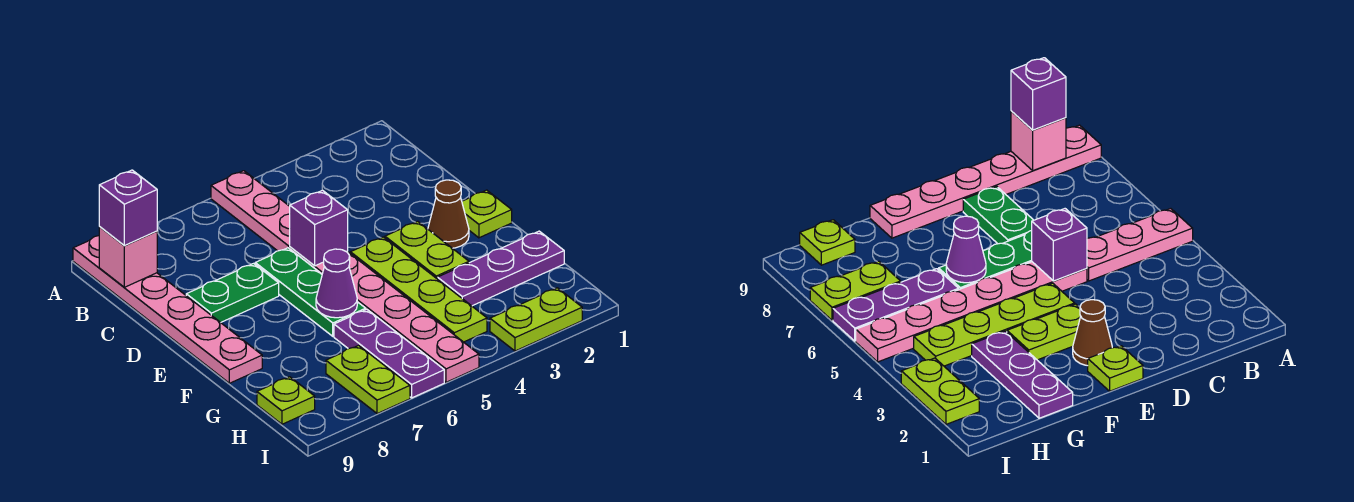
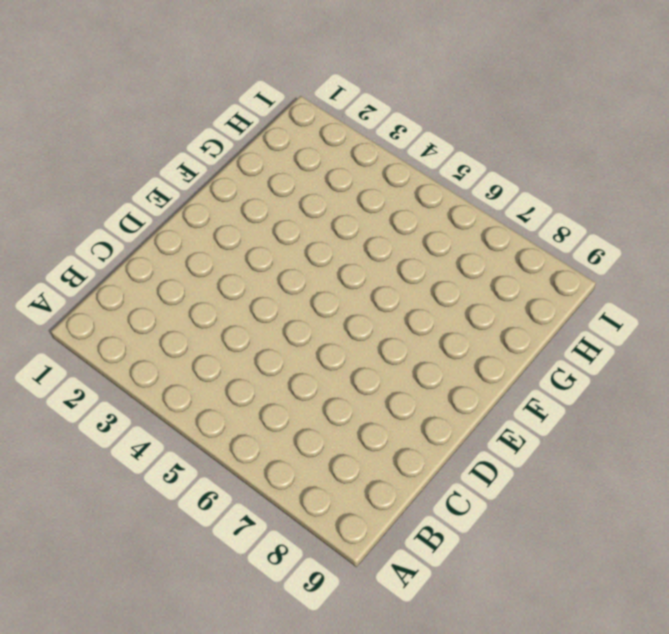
none -> pink 1x3 plate [211,171,290,251]
none -> pink 1x6 plate [73,236,262,383]
none -> pink 1x6 plate [290,247,479,382]

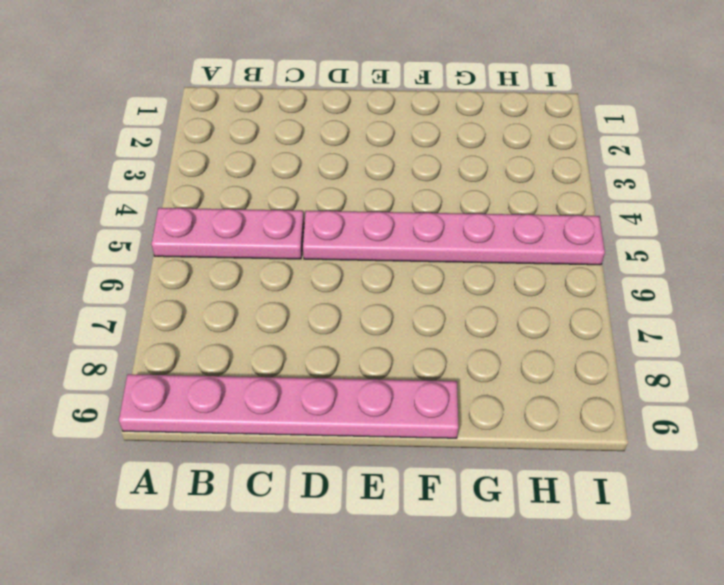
none -> green 1x3 plate [255,248,366,336]
none -> green 1x2 plate [186,263,279,323]
none -> lime 1x1 plate [462,190,512,238]

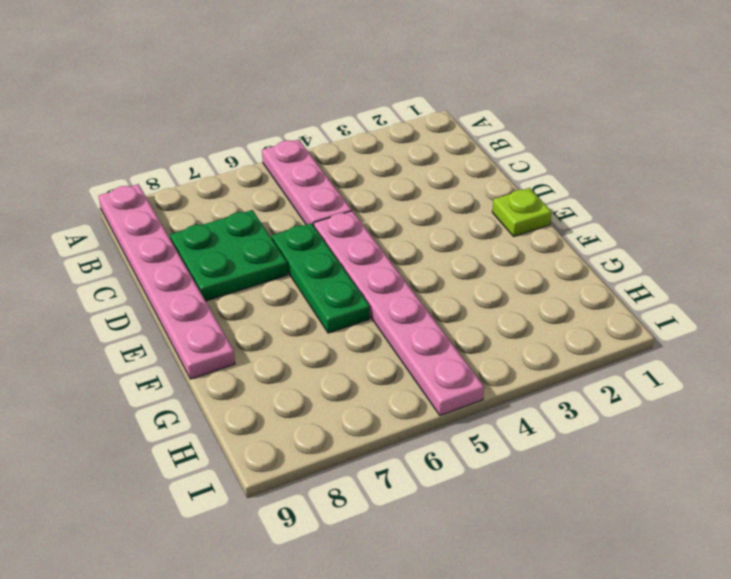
green 2x2 plate [170,210,288,301] -> green 1x2 plate [186,263,279,323]
none -> brown 1x1 cone [428,180,469,248]
none -> lime 1x2 plate [385,221,469,278]
none -> lime 1x4 plate [350,237,487,342]

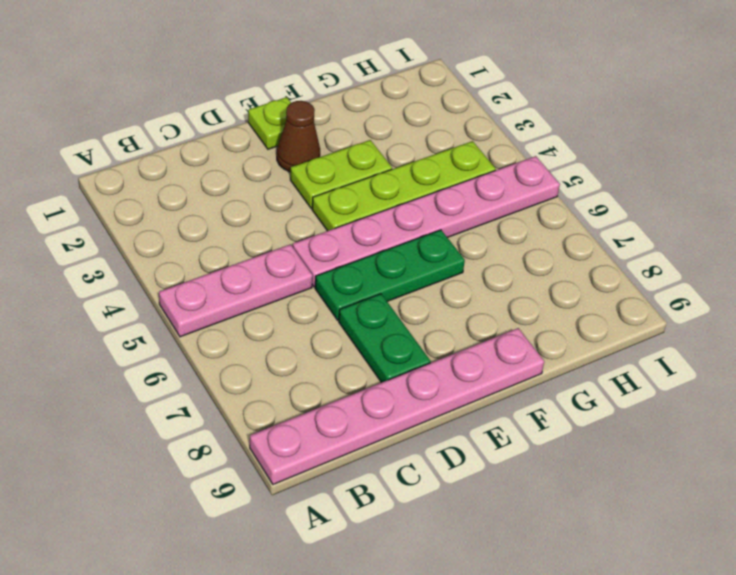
none -> purple 1x3 plate [437,231,564,306]
none -> purple 1x3 plate [334,309,444,398]
none -> lime 1x2 plate [326,345,410,414]

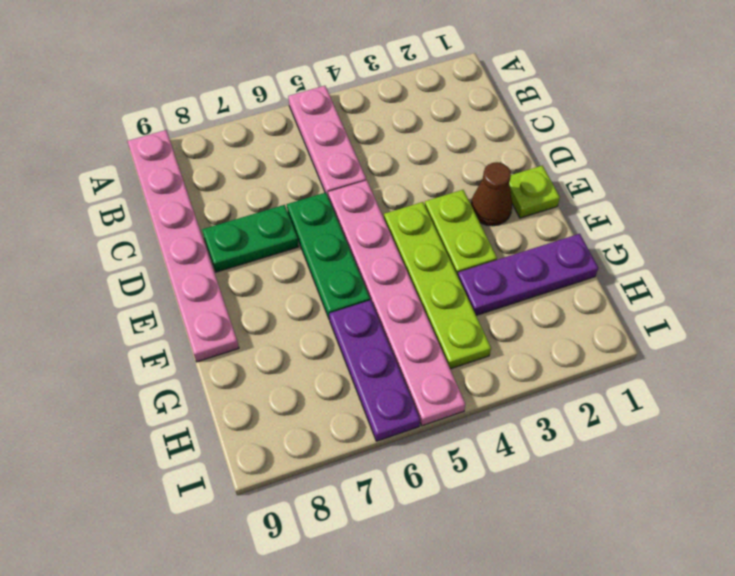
none -> lime 1x2 plate [326,345,410,414]
none -> lime 1x1 plate [257,377,315,424]
none -> lime 1x2 plate [490,288,582,351]

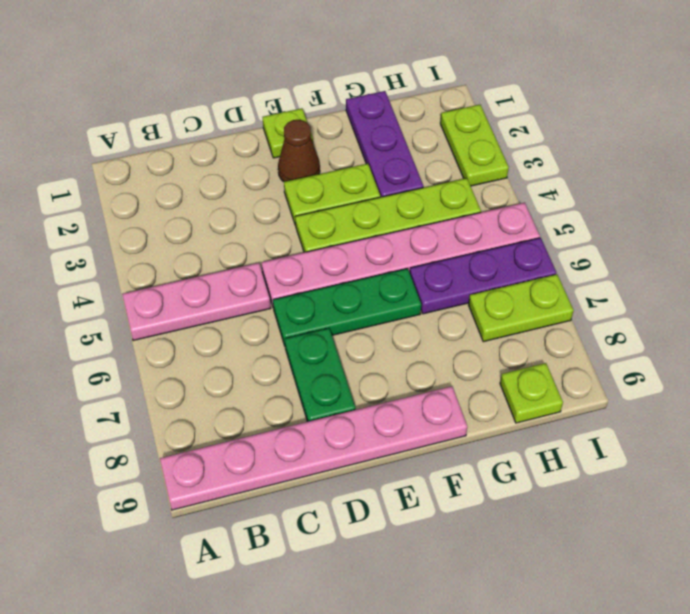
none -> pink 1x1 brick [99,227,157,287]
none -> purple 1x1 brick [290,190,348,266]
none -> purple 1x1 cone [316,249,357,318]

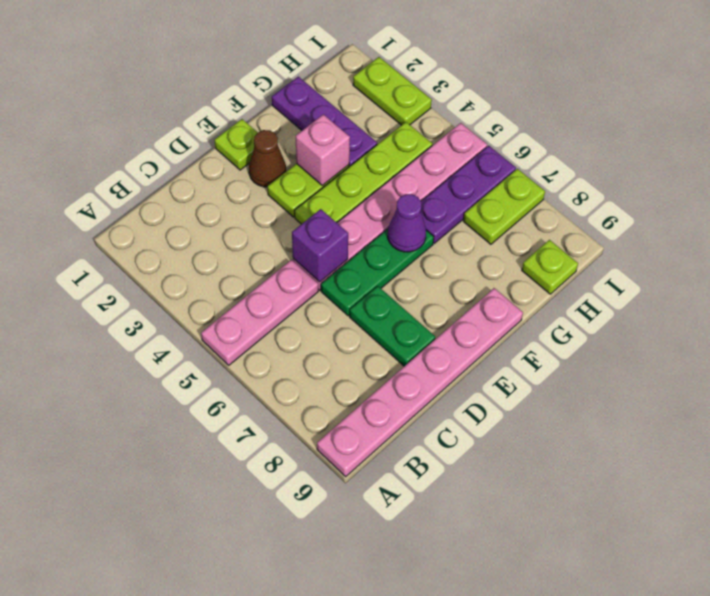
pink 1x1 brick [296,114,350,186] -> pink 1x1 brick moved to [99,227,157,287]
none -> purple 1x1 brick [99,170,157,246]

